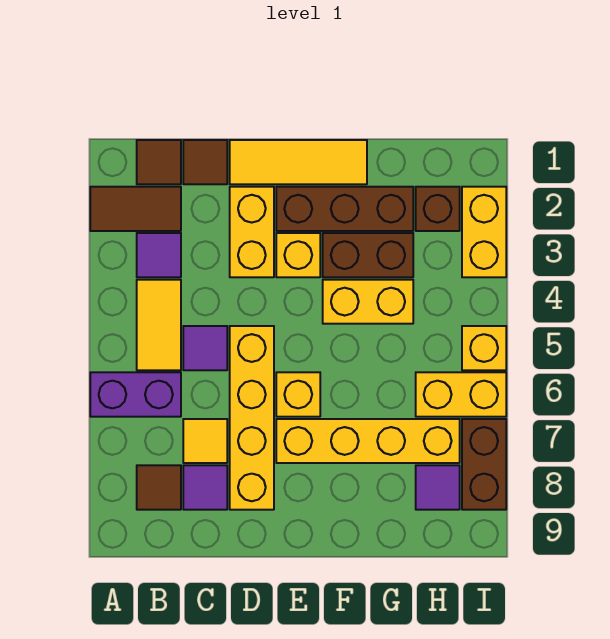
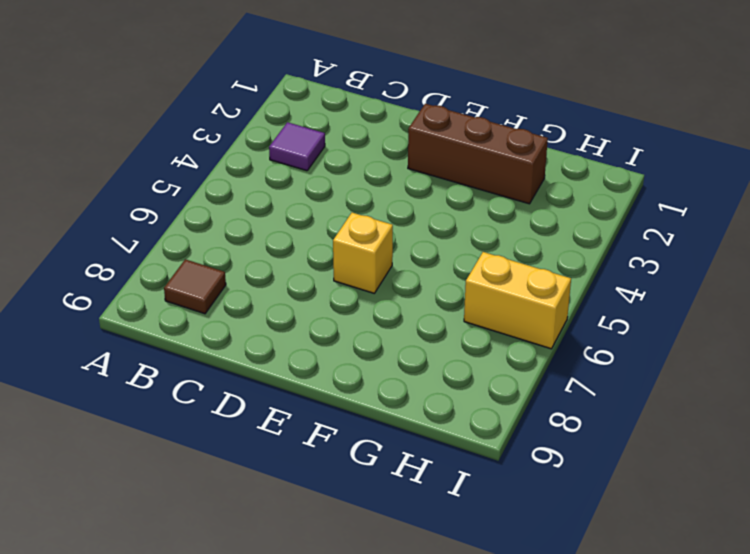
none -> brown 1x2 tile [90,187,181,231]
none -> purple 1x2 brick [90,372,181,417]
none -> brown 1x1 tile [137,140,181,184]

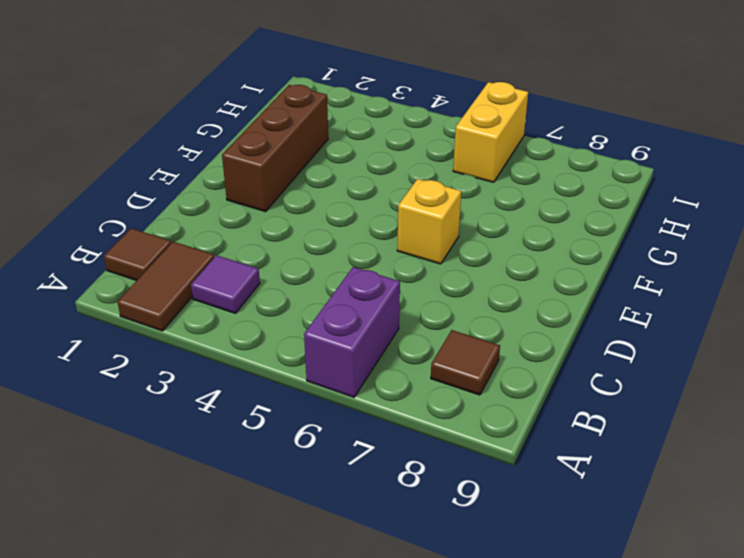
none -> yellow 1x2 tile [137,280,181,370]
none -> brown 1x1 tile [183,140,227,184]
none -> purple 1x1 tile [183,326,227,370]

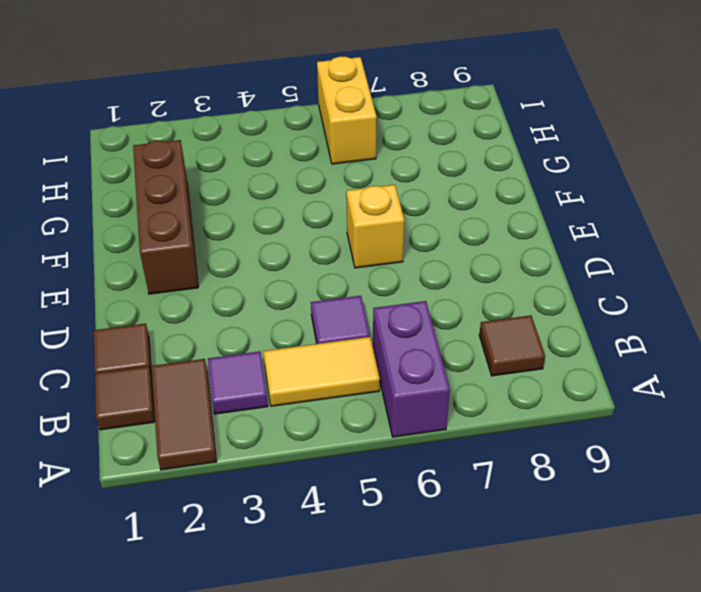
none -> yellow 1x1 tile [183,419,227,463]
none -> purple 1x1 tile [183,465,227,510]
none -> yellow 1x3 tile [230,140,367,184]

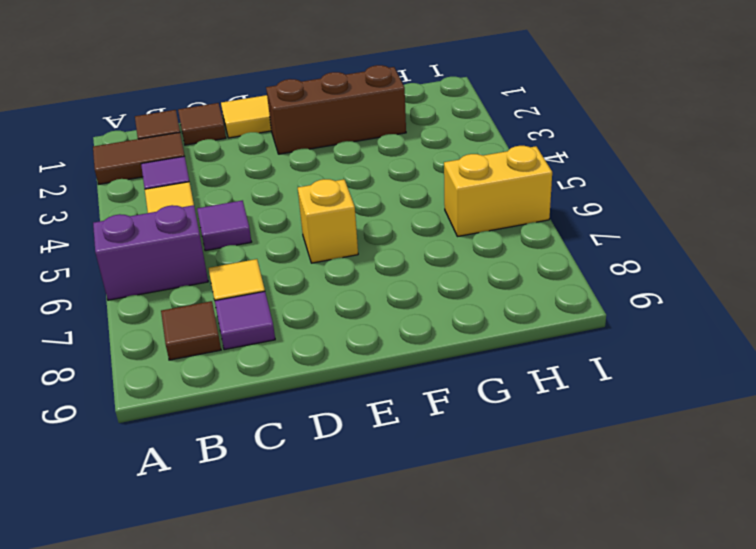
none -> yellow 1x2 brick [230,187,274,277]
none -> yellow 1x4 brick [230,326,274,510]
none -> yellow 1x1 brick [276,233,320,277]

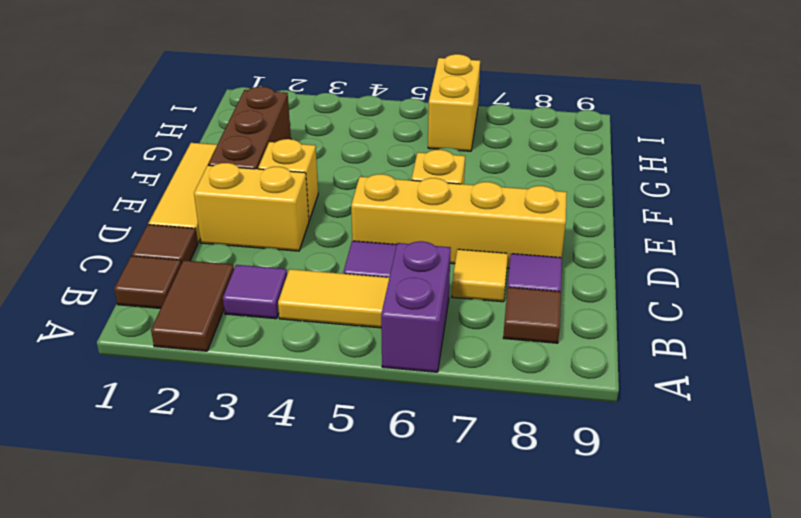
none -> yellow 1x4 brick [276,419,460,463]
none -> brown 1x2 brick [323,233,413,277]
none -> yellow 1x2 brick [323,280,413,324]

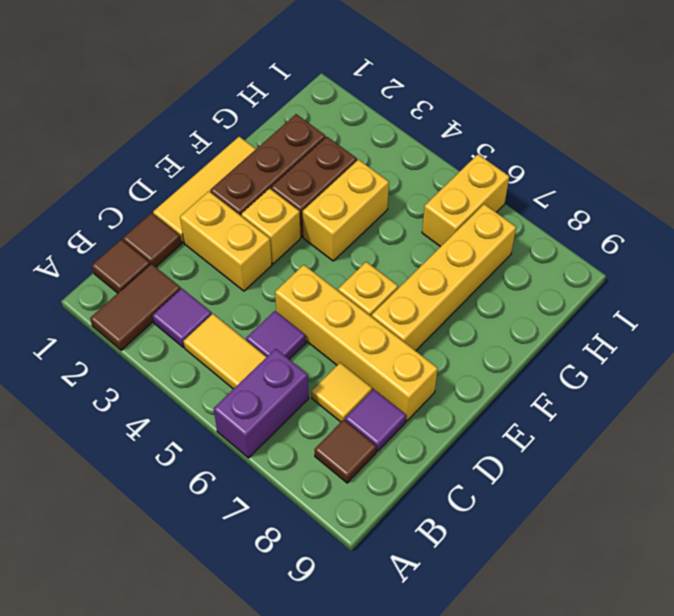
none -> brown 1x1 brick [416,187,460,231]
none -> purple 1x1 tile [416,465,460,510]
none -> yellow 1x2 brick [462,187,506,277]

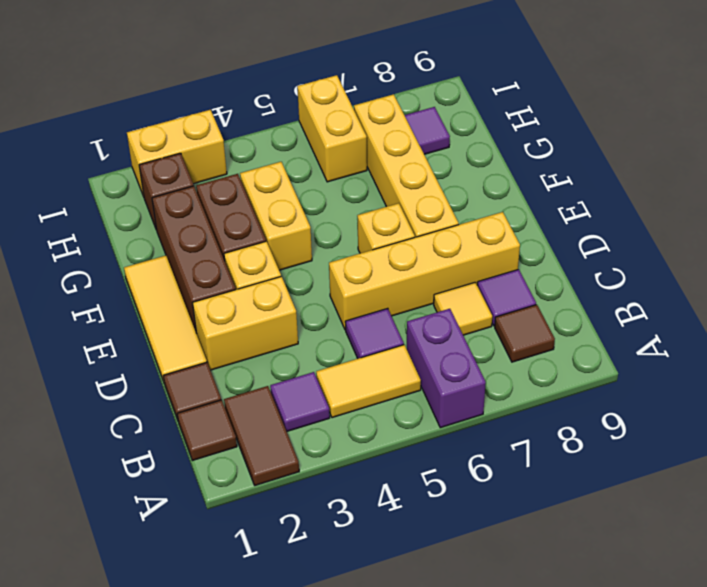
none -> yellow 1x1 brick [462,326,506,370]
none -> brown 1x2 brick [462,419,506,510]

